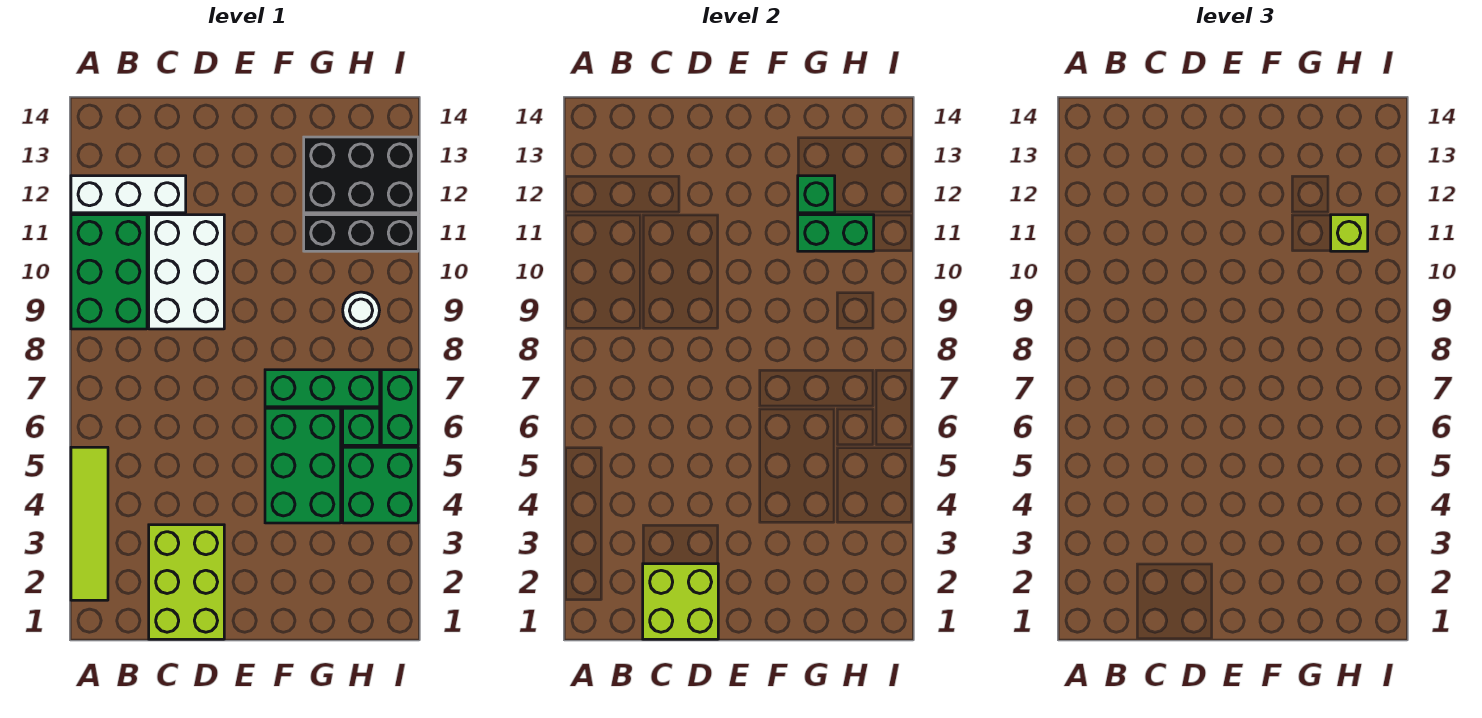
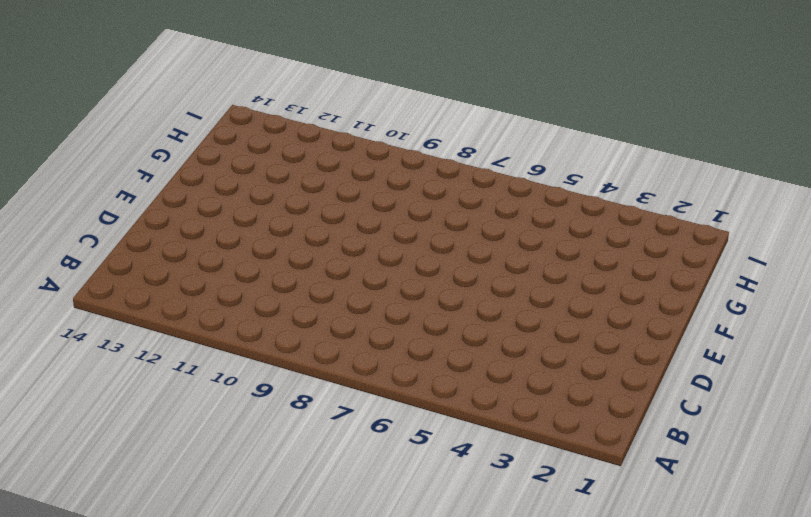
none -> lime 1x4 tile [71,447,108,600]
none -> green 2x3 brick [71,215,147,329]
none -> white 1x3 brick [71,176,186,213]

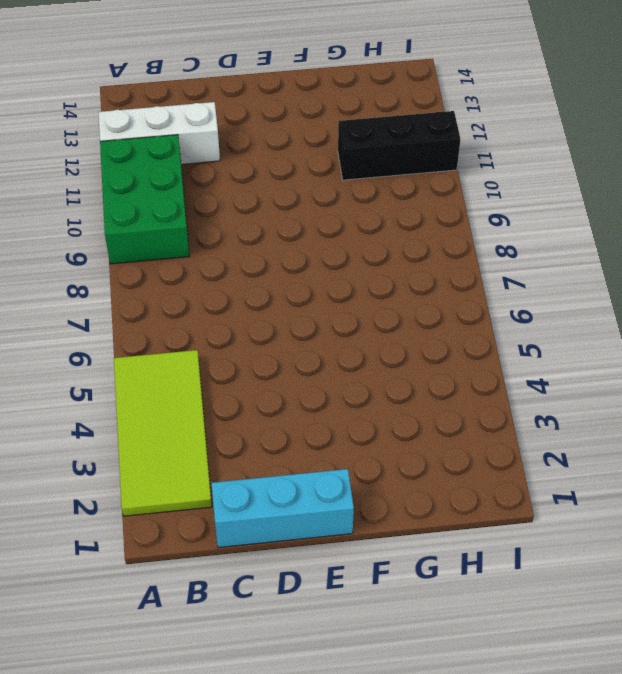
lime 2x4 tile [114,350,212,516] -> lime 1x4 tile [71,447,108,600]
cyan 1x3 brick [211,469,354,548] -> lime 2x3 brick [149,525,224,639]
none -> white 2x3 brick [149,215,224,329]
none -> green 2x3 brick [265,408,341,523]
none -> green 1x3 brick [265,370,380,407]

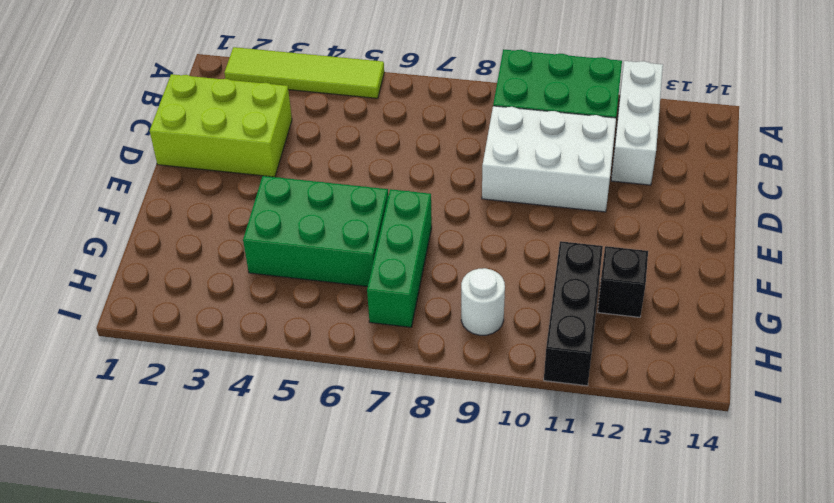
black 1x1 brick [598,246,648,317] -> black 2x3 brick [304,137,418,213]
none -> green 2x2 brick [343,447,418,523]
none -> green 1x1 brick [343,408,380,445]
none -> green 1x2 brick [381,370,418,445]

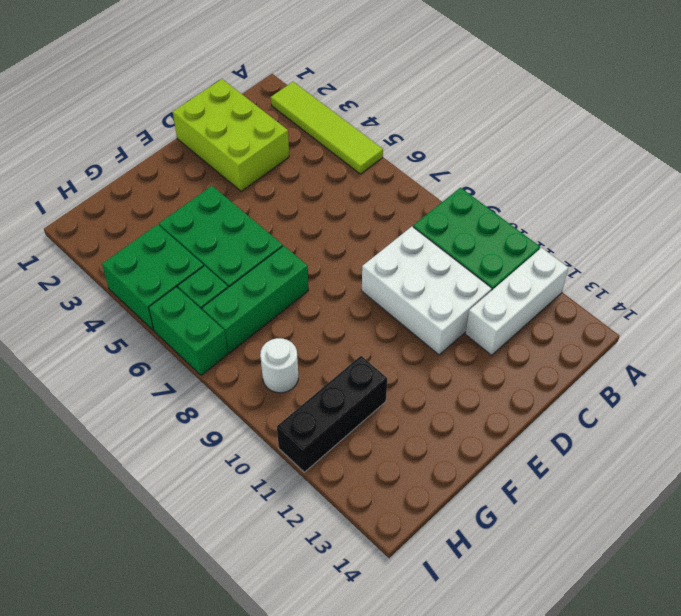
none -> black 2x3 brick [304,137,418,213]
none -> lime 2x2 brick [643,564,718,639]
none -> green 1x2 brick [798,215,874,251]

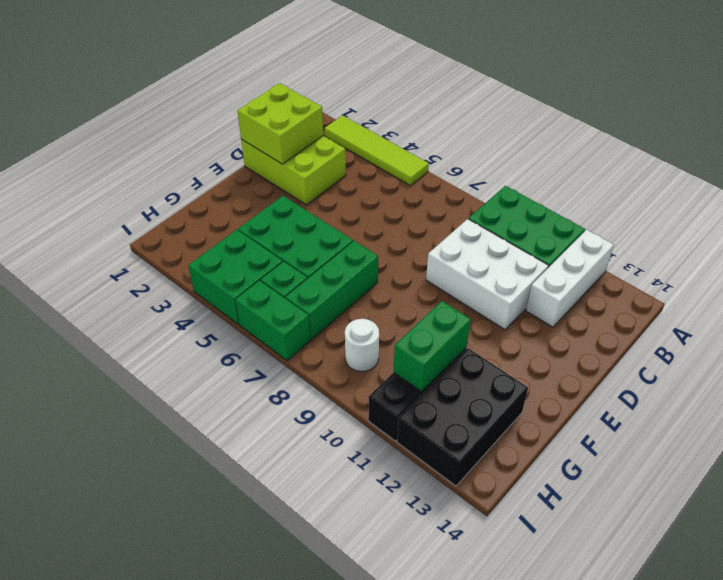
none -> green 1x1 brick [798,176,835,213]
none -> lime 1x1 brick [1331,215,1368,251]

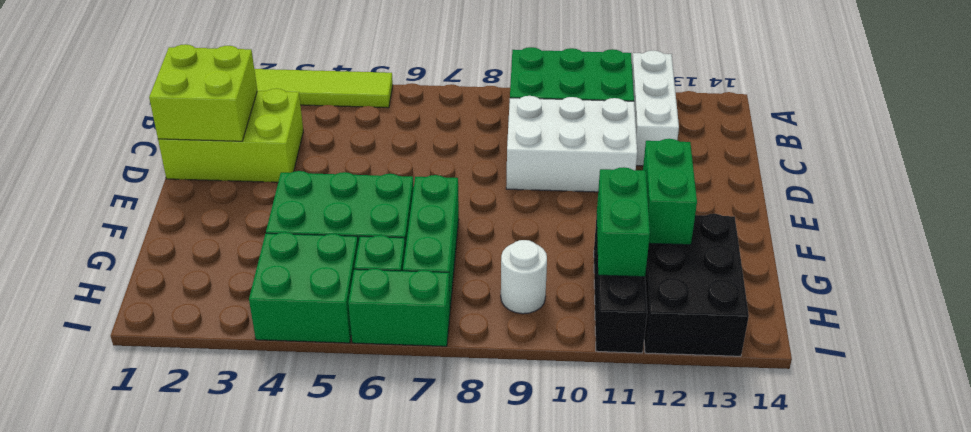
green 1x2 brick [643,139,697,245] -> green 1x1 brick [798,176,835,213]
none -> lime 1x1 brick [1331,215,1368,251]

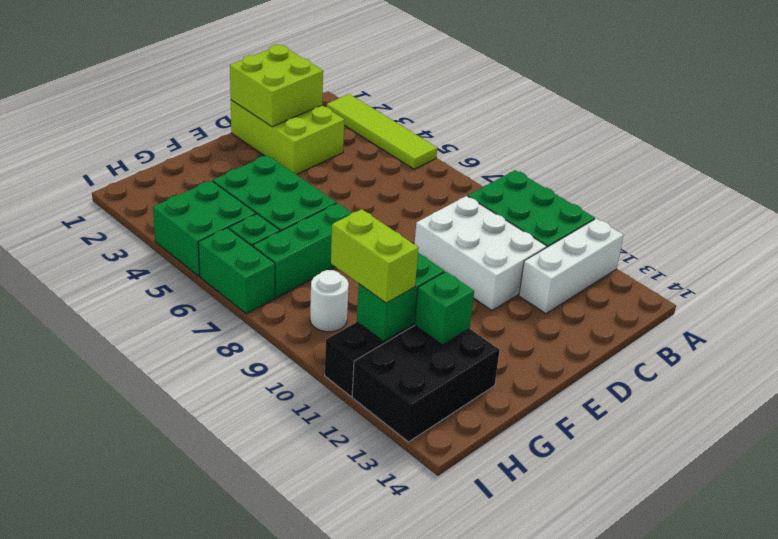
lime 1x2 brick [331,209,418,303] -> lime 1x1 brick [1331,215,1368,251]

